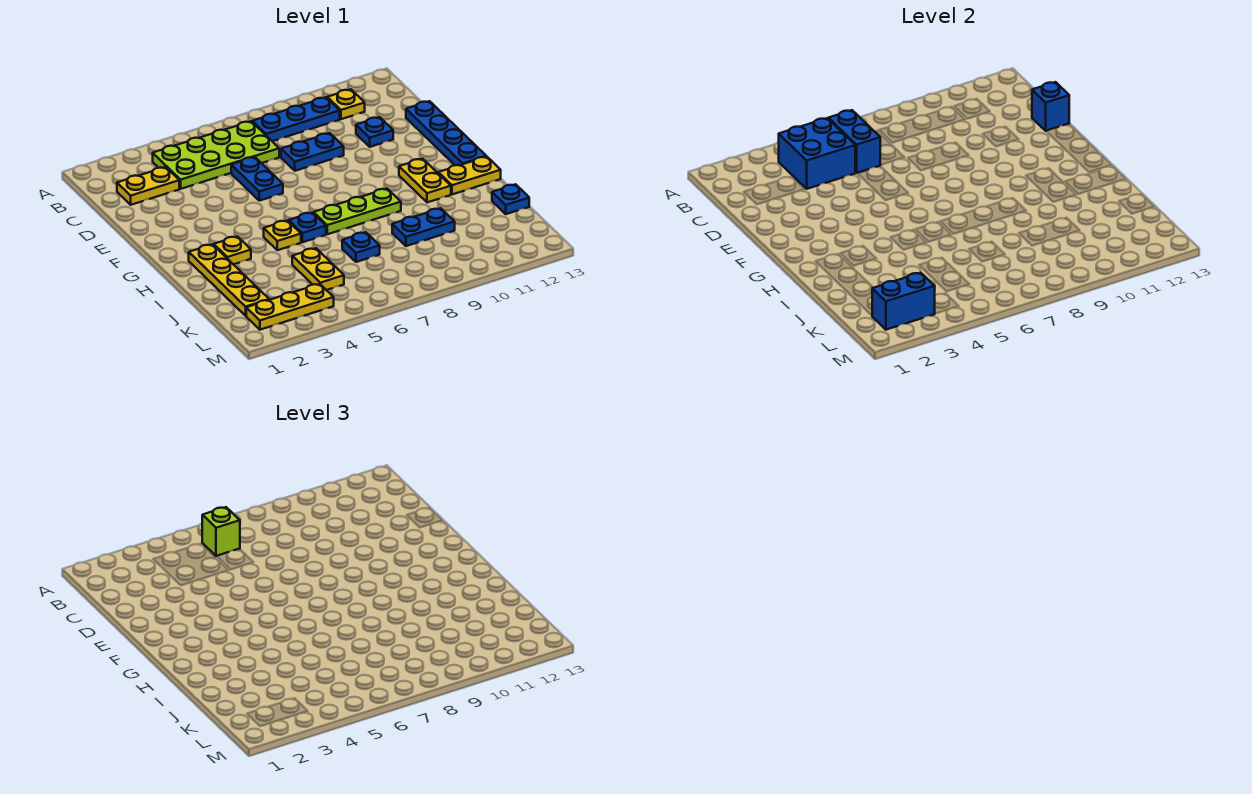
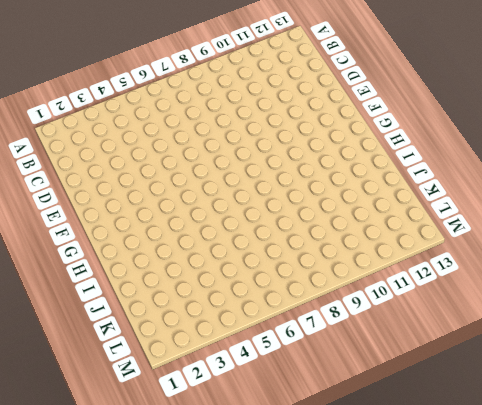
none -> lime 2x4 plate [153,121,279,189]
none -> blue 1x3 plate [252,97,340,141]
none -> yellow 1x1 plate [327,89,365,119]

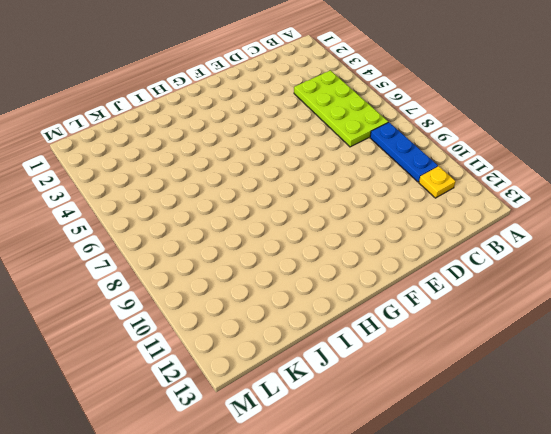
none -> yellow 1x2 plate [117,167,179,205]
none -> blue 1x2 plate [231,157,283,201]
none -> blue 1x2 plate [281,133,344,171]

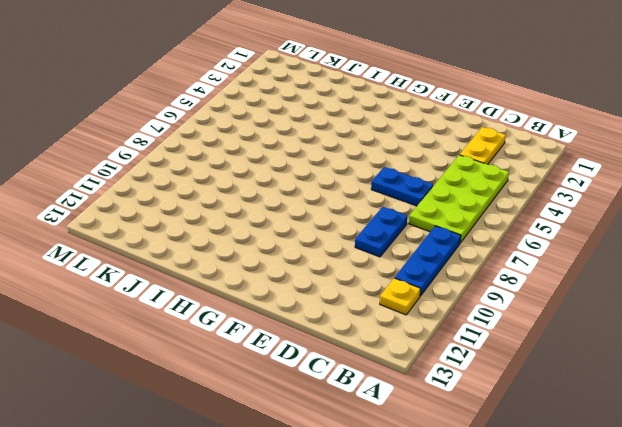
none -> blue 1x1 plate [356,117,393,147]
none -> blue 1x4 plate [406,101,486,165]
none -> yellow 1x2 plate [399,159,451,202]

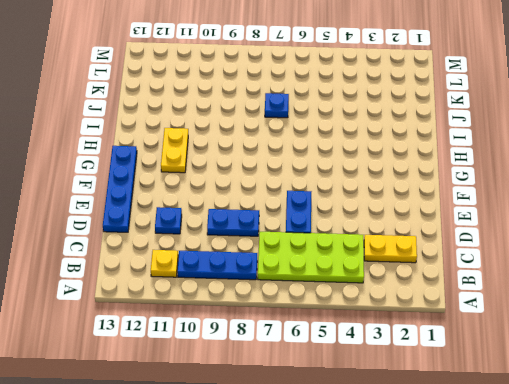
none -> yellow 1x4 plate [189,244,269,316]
none -> yellow 1x1 plate [214,236,251,264]
none -> yellow 1x1 plate [264,220,301,250]

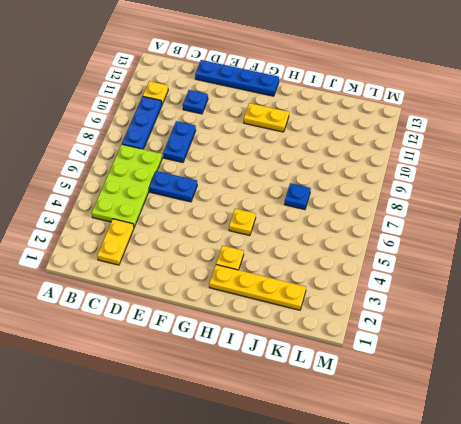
none -> blue 1x1 plate [289,213,326,242]
none -> lime 1x3 plate [314,189,401,234]
none -> yellow 1x2 plate [438,157,501,194]

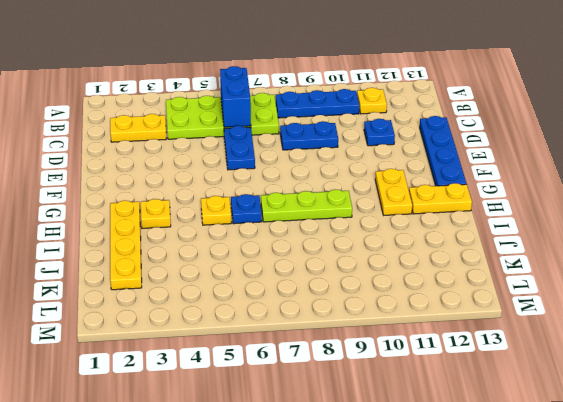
none -> yellow 1x2 plate [292,248,344,290]
none -> blue 1x1 plate [342,232,380,262]
none -> blue 1x2 plate [392,208,455,246]

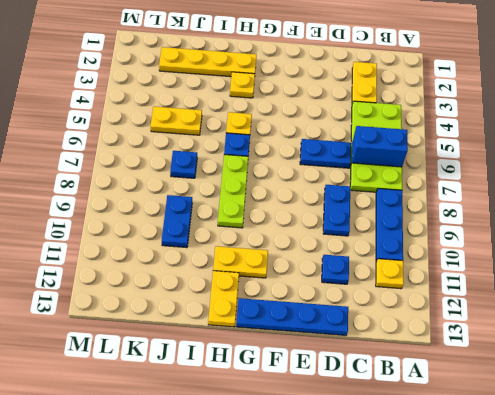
none -> blue 1x1 plate [492,184,529,214]
none -> yellow 1x3 plate [246,284,334,330]
none -> blue 2x2 brick [779,118,855,189]

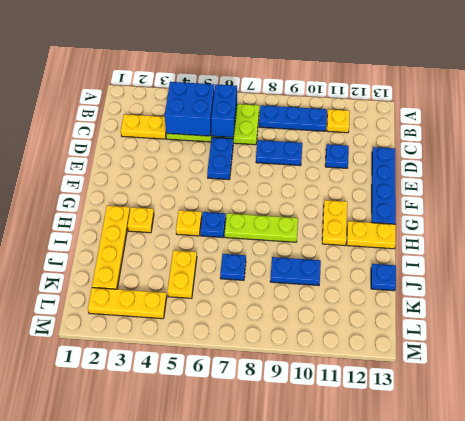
none -> blue 1x1 brick [1032,82,1069,131]
none -> blue 1x2 brick [872,273,935,330]
none -> lime 1x1 brick [202,507,240,556]

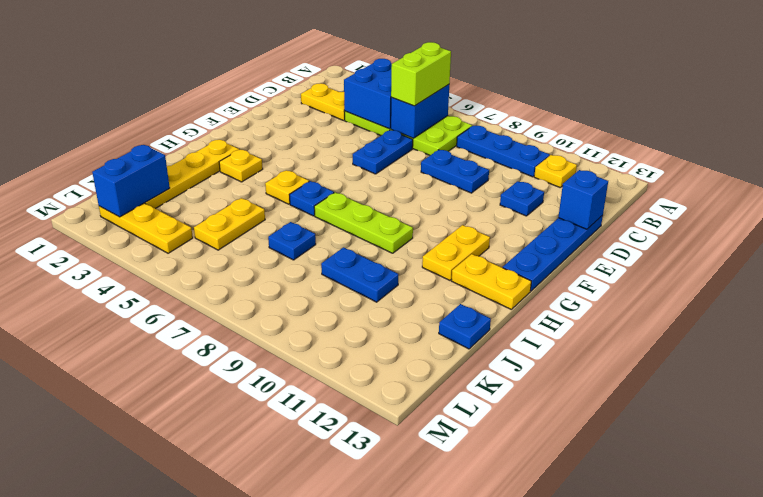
lime 1x2 brick [391,42,451,106] -> lime 1x1 brick [202,507,240,556]
blue 1x2 brick [92,145,170,217] -> blue 1x2 brick turned to [872,273,935,330]

